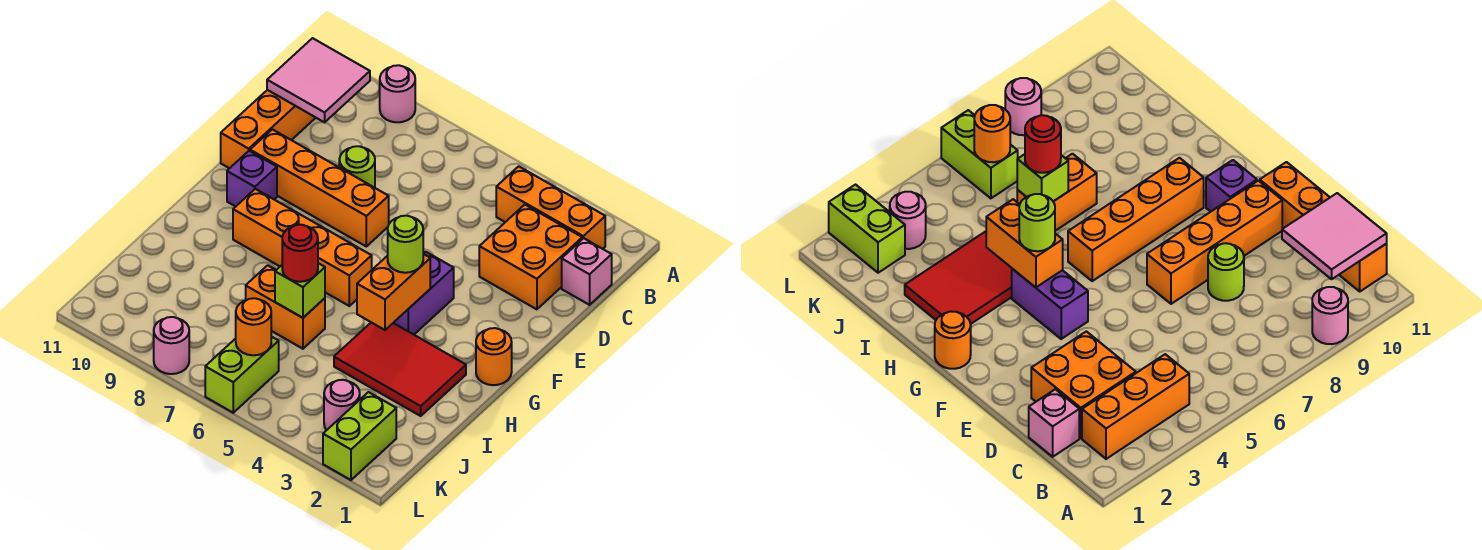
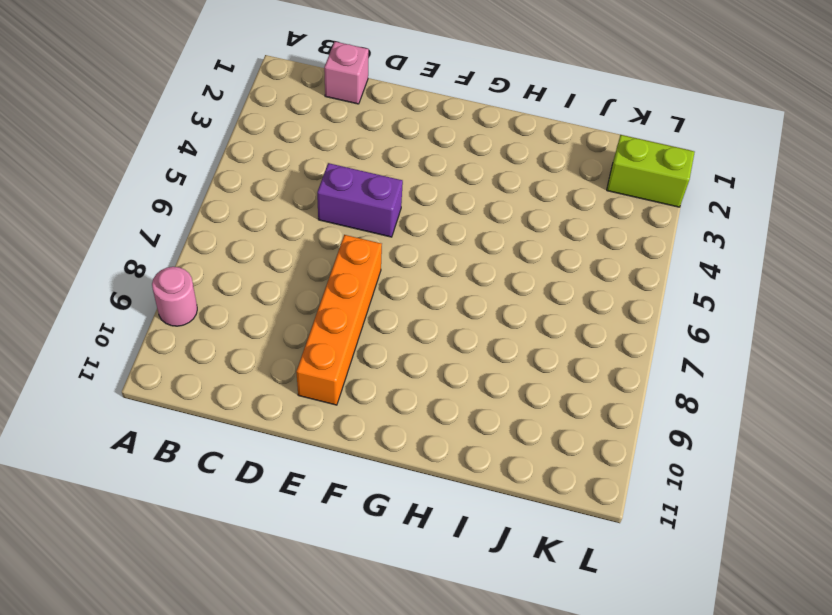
purple 1x2 brick [317,163,403,237] -> purple 1x2 brick moved to [394,252,454,335]
none -> orange 1x3 brick [496,166,605,249]
none -> orange 1x4 brick [221,90,316,168]
none -> orange 2x2 brick [479,205,582,309]

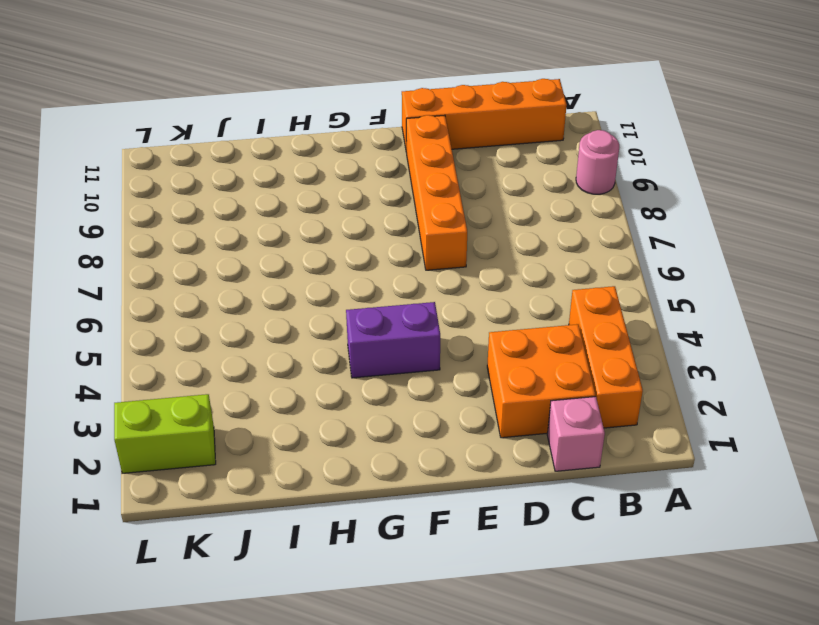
none -> lime 1x1 round brick [339,146,375,188]
none -> purple 1x1 brick [227,151,277,206]
none -> orange 1x1 round brick [476,328,512,385]

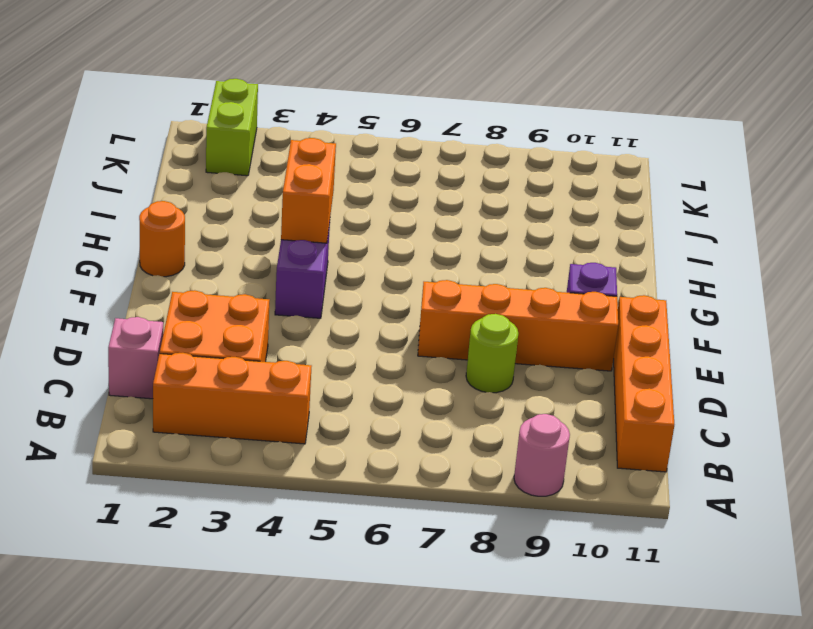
none -> orange 1x4 brick [233,189,372,306]
none -> red 2x3 tile [334,323,466,416]
none -> orange 1x2 brick [246,265,325,349]

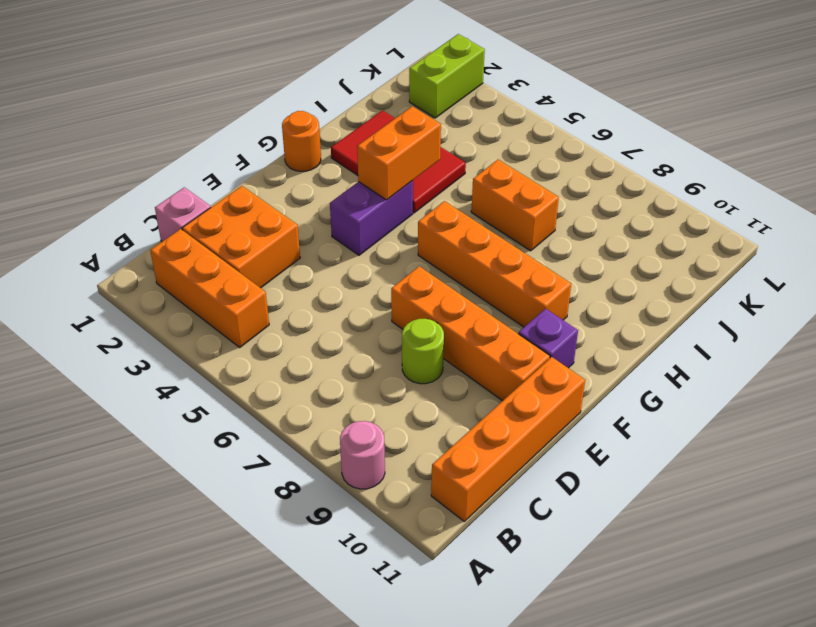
none -> pink 1x1 round brick [324,380,360,430]
none -> lime 1x2 brick [205,337,279,413]
none -> pink 1x1 round brick [154,317,189,374]

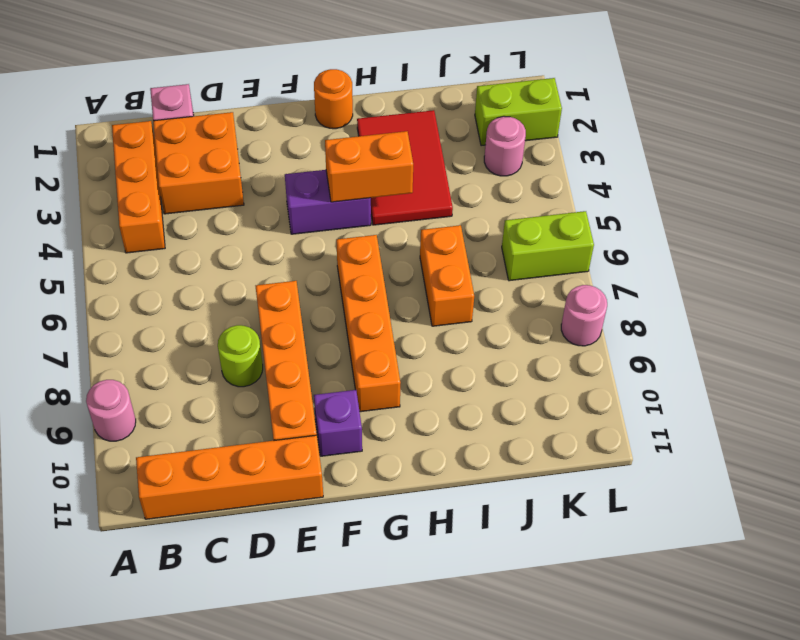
none -> pink 2x2 tile [267,38,370,122]
none -> lime 1x1 brick [275,263,325,318]
none -> orange 1x1 round brick [236,298,271,355]

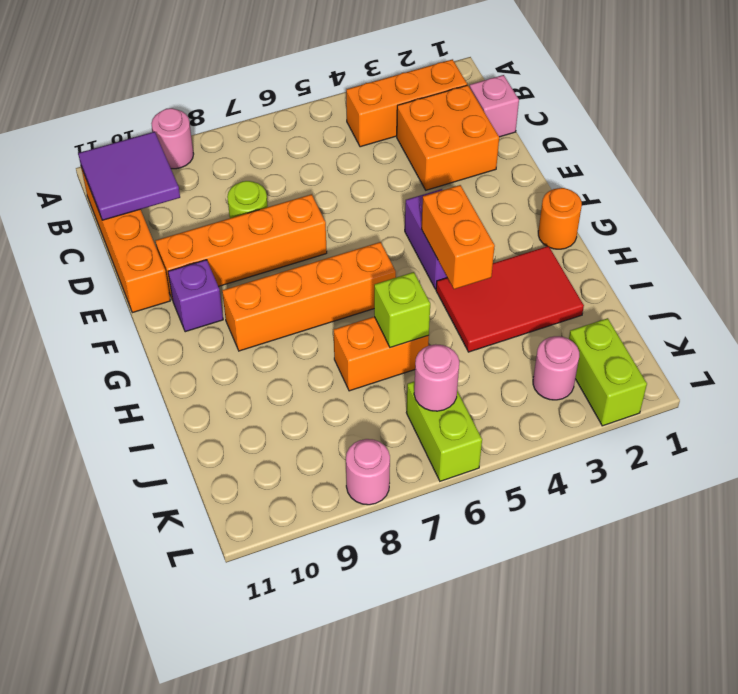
purple 2x2 tile [78,132,180,220] -> pink 2x2 tile [267,38,370,122]
pink 1x1 round brick [414,344,459,411] -> orange 1x1 round brick [236,298,271,355]
none -> lime 1x1 round brick [388,216,423,273]
none -> red 1x1 round brick [282,225,318,282]

